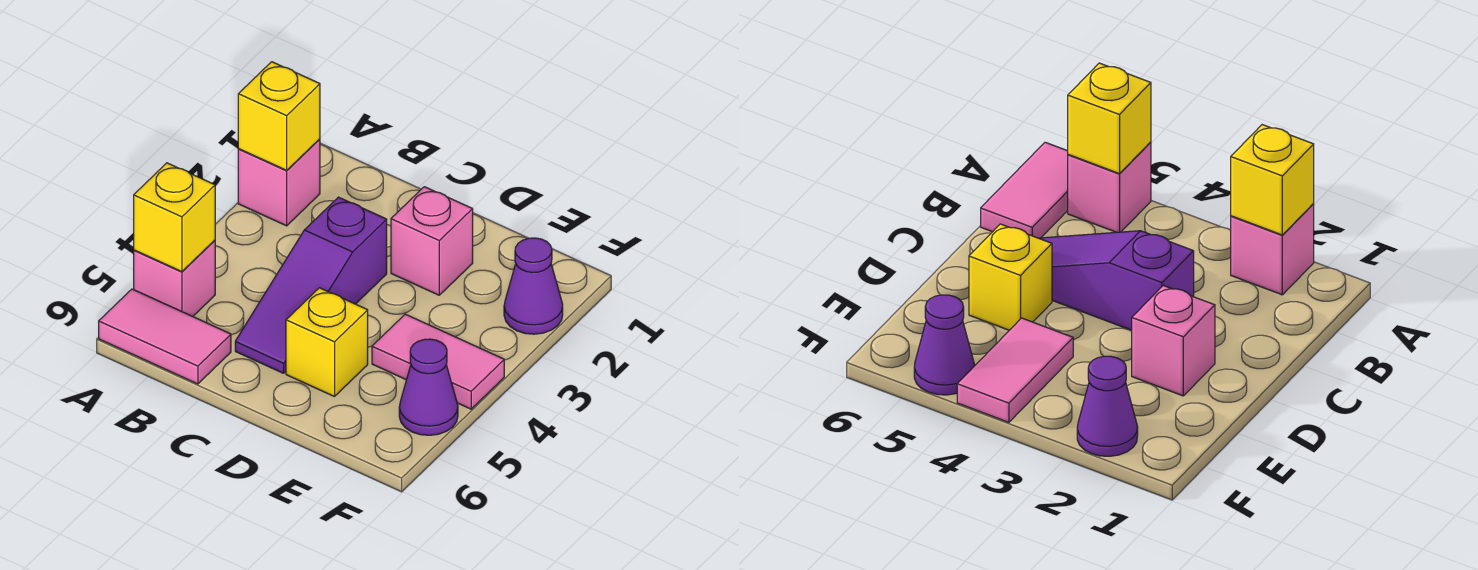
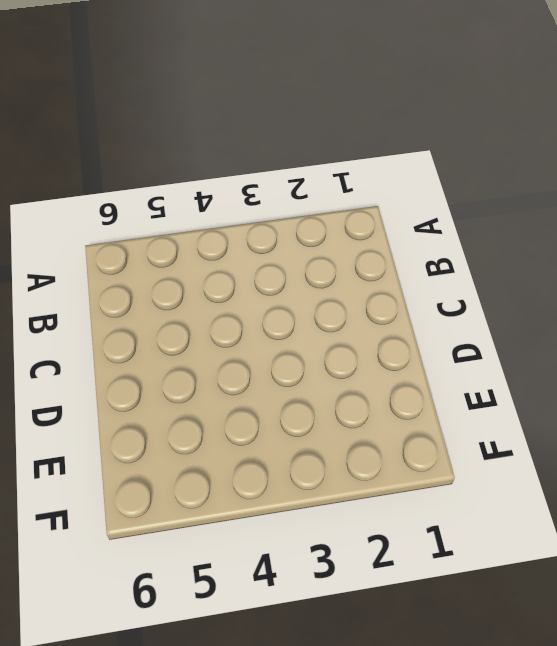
none -> pink 1x1 brick [238,139,320,226]
none -> pink 1x1 brick [134,240,215,316]

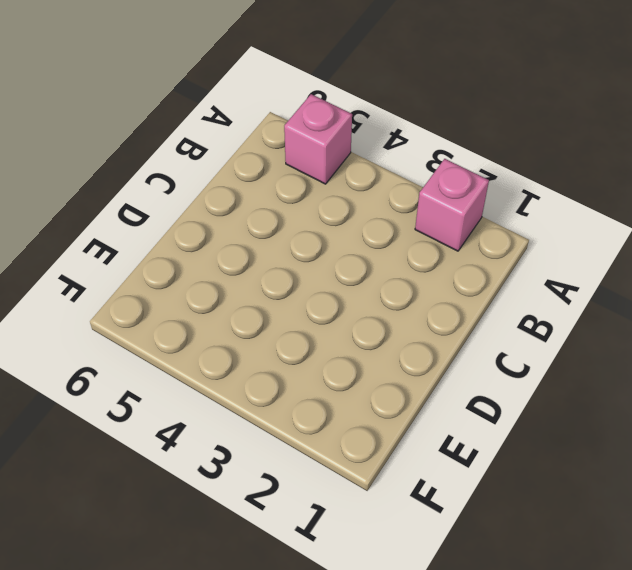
none -> pink 1x2 tile [99,289,231,384]
none -> purple 1x3 slope [235,197,387,373]

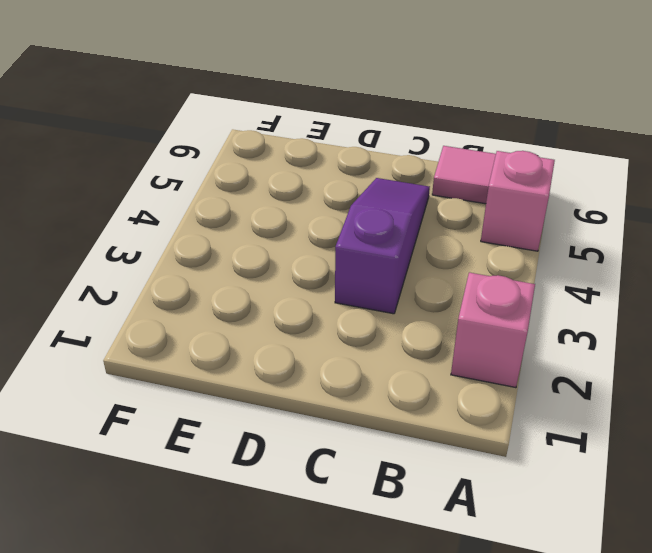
none -> pink 1x1 brick [391,187,473,295]
none -> yellow 1x1 brick [286,288,368,397]

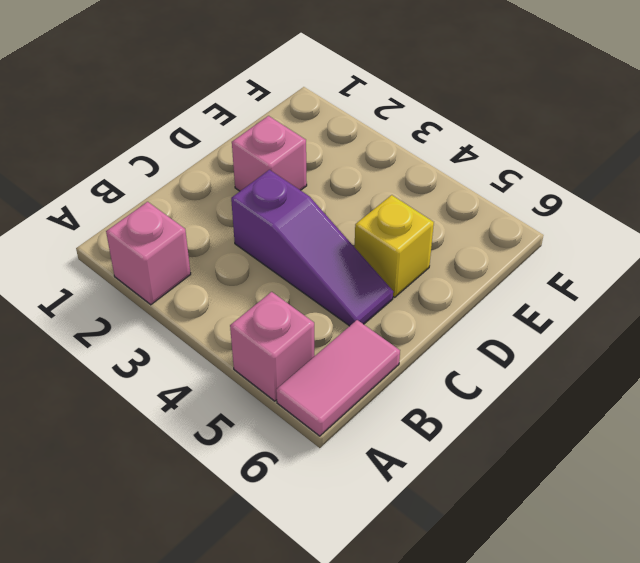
none -> pink 1x2 tile [372,314,504,409]
none -> purple 1x1 cone [504,238,563,334]

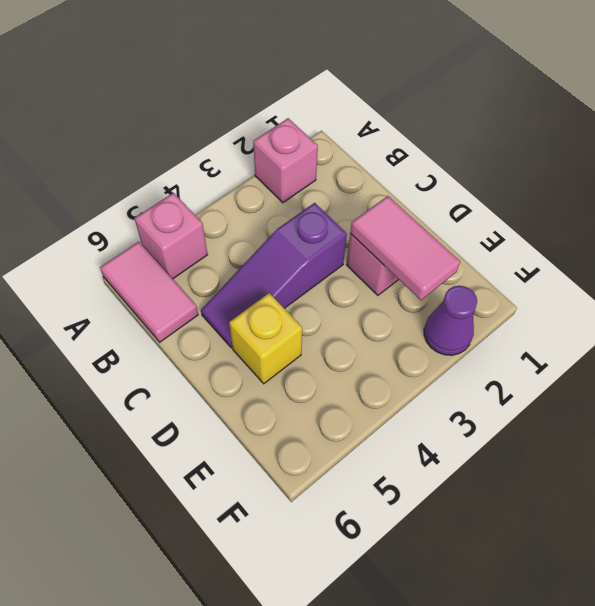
pink 1x2 tile [350,196,460,300] -> pink 1x2 tile moved to [372,314,504,409]
none -> purple 1x1 cone [399,339,458,435]
none -> yellow 1x1 brick [238,62,320,170]

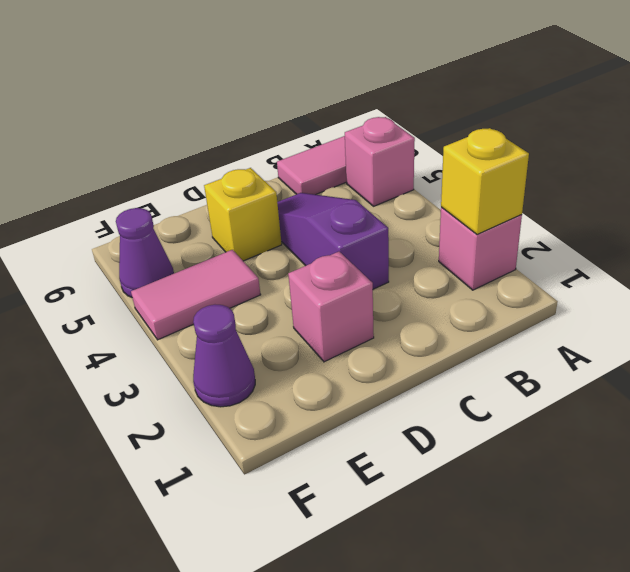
none -> yellow 1x1 brick [134,163,215,272]

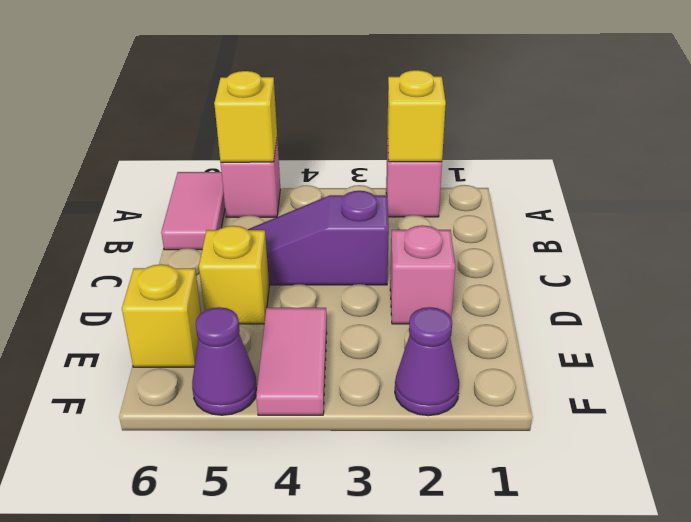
yellow 1x1 brick [122,264,201,367] -> none

